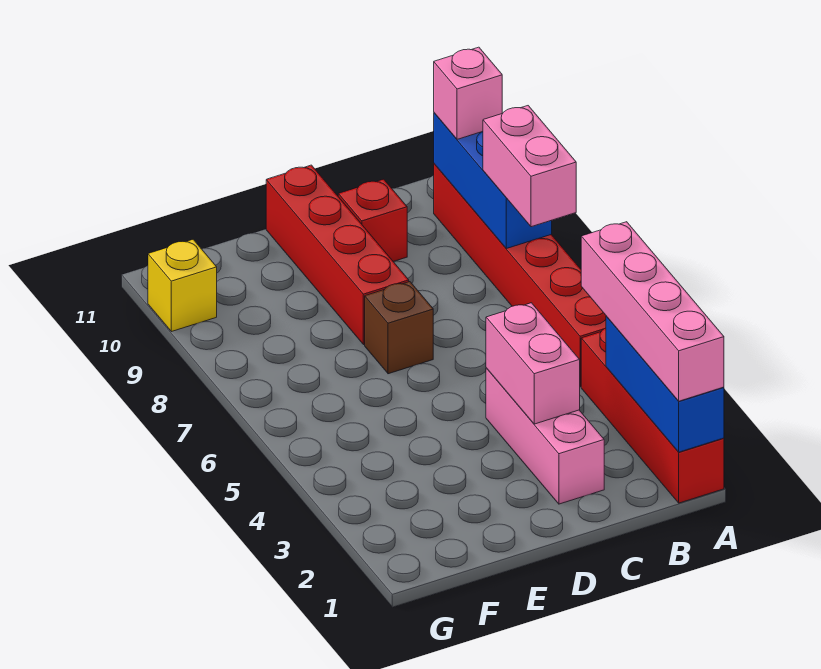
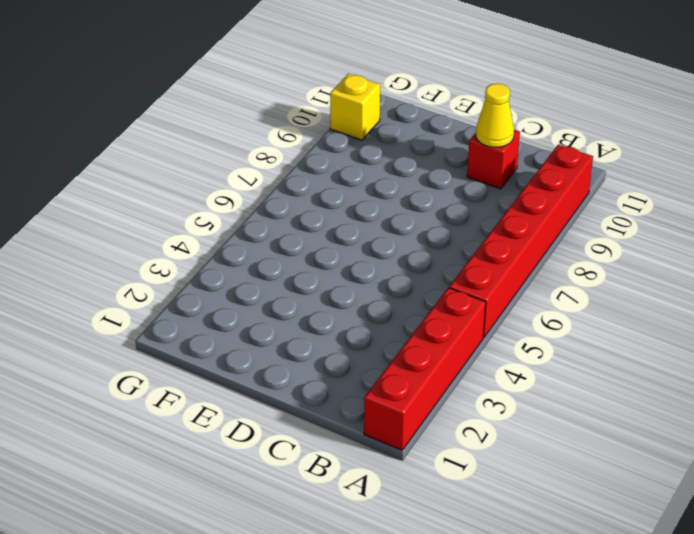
yellow 1x1 cone [476,83,514,147] -> none
none -> pink 1x3 brick [486,368,604,504]
none -> brown 1x1 brick [365,282,433,374]
none -> red 1x4 brick [266,165,409,345]

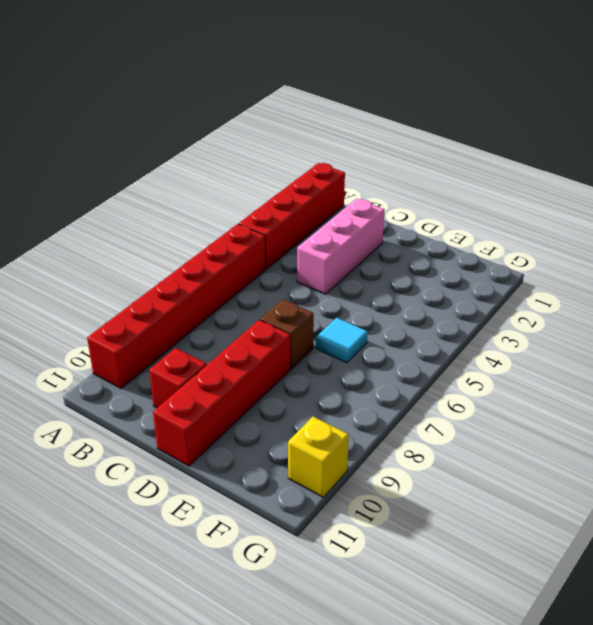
cyan 1x1 tile [316,318,368,363] -> none
none -> blue 1x3 brick [606,316,724,452]
none -> blue 1x3 brick [434,113,552,249]
none -> pink 1x2 brick [486,303,580,424]

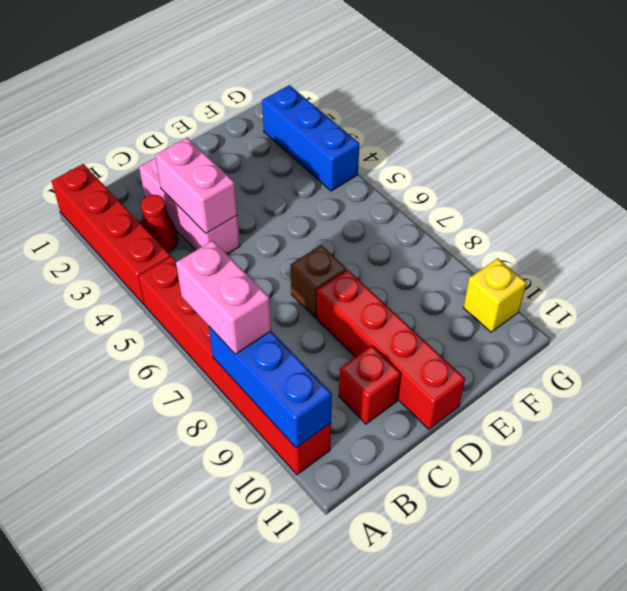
red 1x1 cone [141,195,178,252] -> none
blue 1x3 brick [262,85,359,191] -> blue 1x3 brick moved to [606,316,724,452]
none -> pink 1x4 brick [581,222,724,401]
none -> pink 1x1 brick [434,47,502,139]

